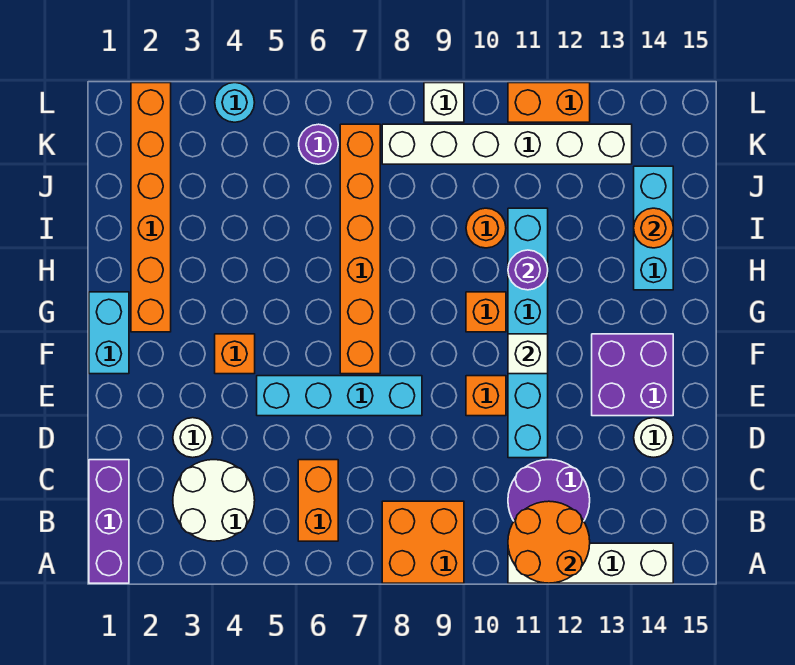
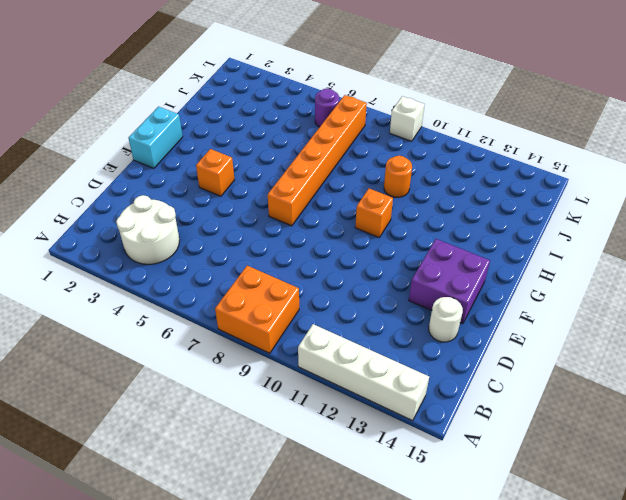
none -> purple 1x3 brick [89,460,129,583]
none -> orange 1x2 brick [298,460,338,541]
none -> purple 2x2 round brick [508,460,590,521]

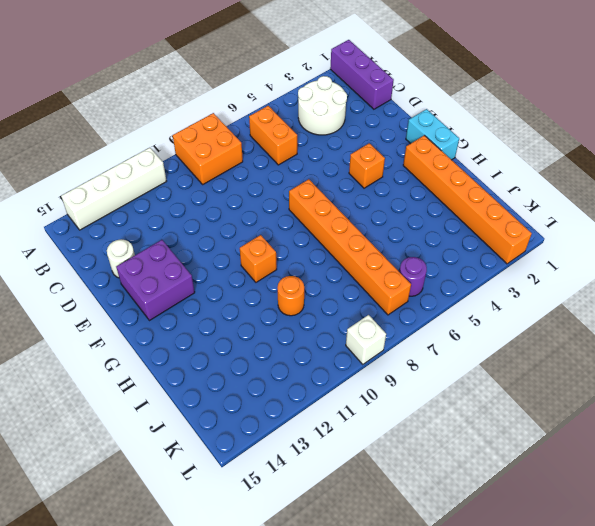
none -> purple 2x2 round brick [508,460,590,521]
none -> white 1x1 round brick [173,418,213,458]
none -> cyan 1x6 brick [508,208,548,458]

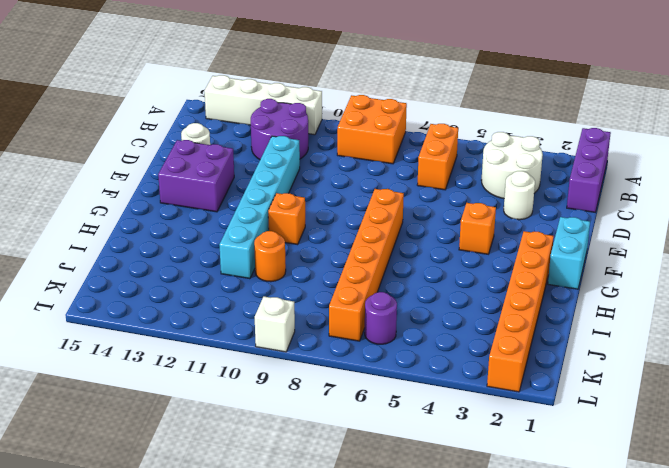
none -> cyan 1x4 brick [257,376,422,416]
none -> orange 1x1 brick [466,376,506,416]
none -> cyan 1x3 brick [634,166,673,290]

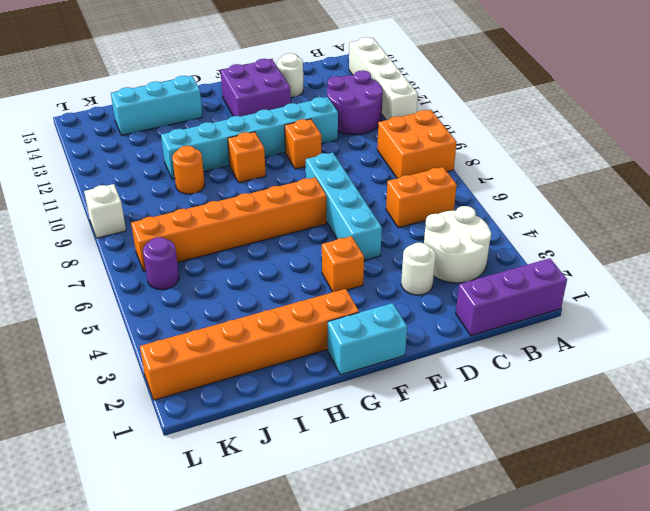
none -> white 1x6 brick [382,124,632,164]
none -> cyan 1x1 round brick [215,83,255,122]
none -> orange 1x2 brick [508,83,590,122]

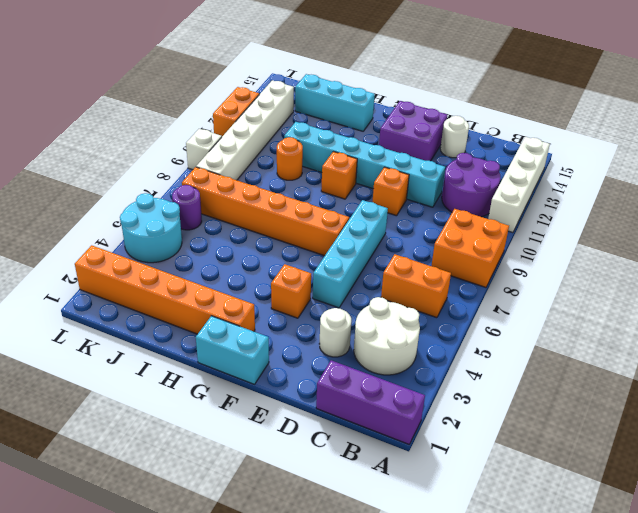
cyan 2x2 round brick [120,193,182,263] -> cyan 1x1 round brick [215,83,255,122]
none -> orange 2x2 round brick [508,501,590,583]
none -> white 1x1 brick [508,334,548,374]
none -> purple 1x1 round brick [508,250,548,290]

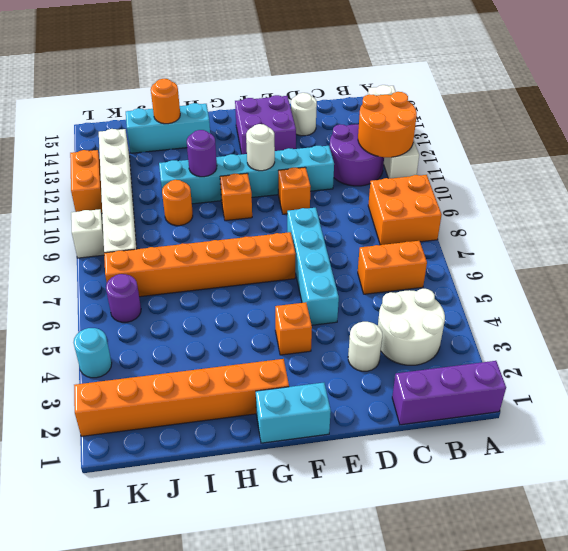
white 1x1 round brick [246,124,275,171] -> white 1x1 brick [508,334,548,374]

